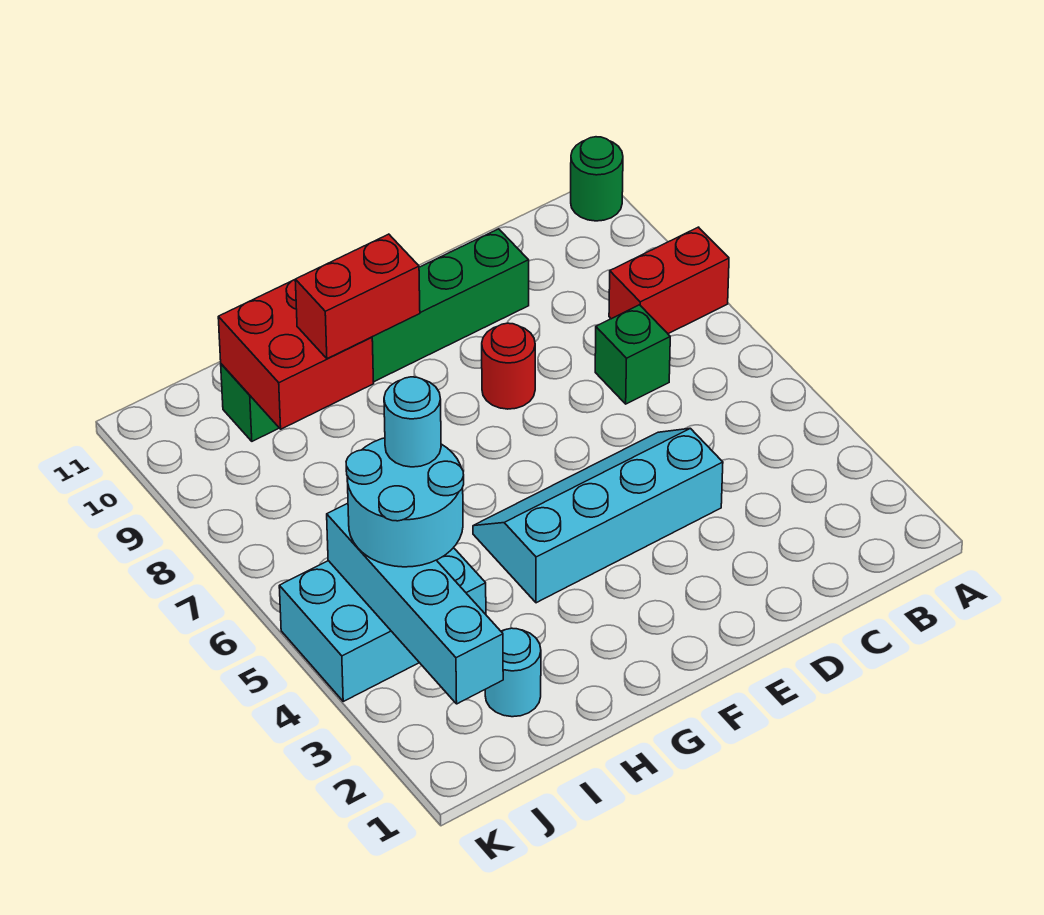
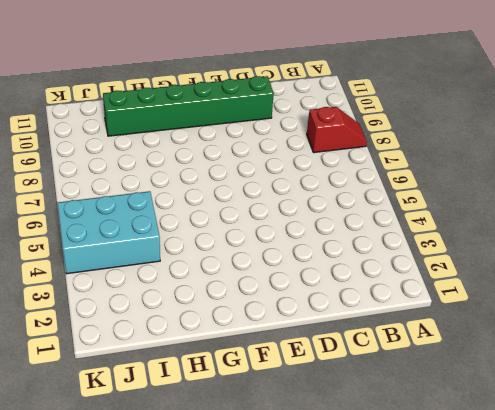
red 1x2 slope [307,107,367,153] -> red 1x2 brick [609,227,729,334]
none -> green 1x1 round brick [571,137,623,221]
none -> green 1x1 brick [595,305,670,404]
none -> cyan 2x4 slope [473,428,723,603]

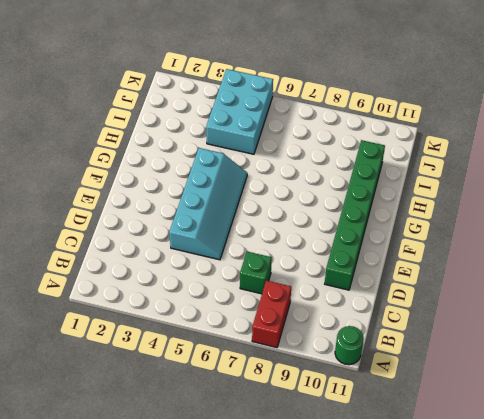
none -> red 1x1 round brick [482,323,535,409]
none -> cyan 1x1 round brick [485,628,541,717]
none -> red 2x2 brick [218,280,374,429]

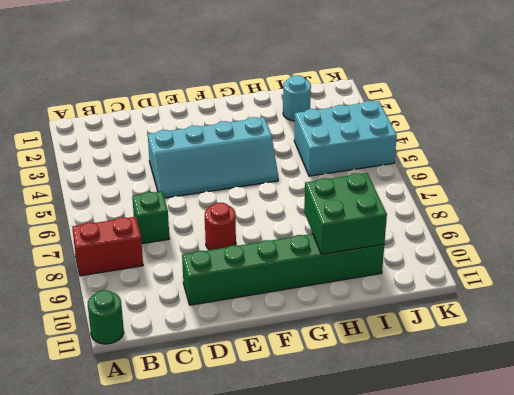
green 2x2 brick [304,173,387,254] -> red 2x2 brick [218,280,374,429]
none -> cyan 1x4 brick [327,503,503,704]
none -> red 1x2 brick [295,234,420,359]
none -> cyan 2x2 round brick [346,438,464,567]

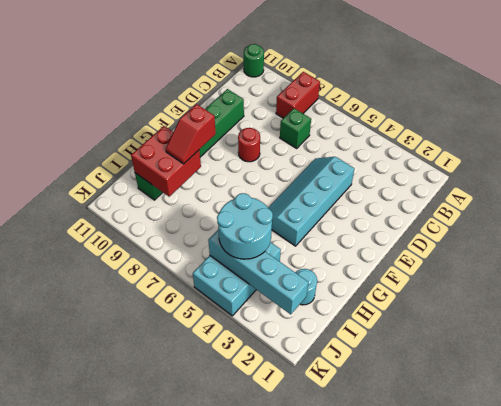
red 1x2 slope [166,104,216,164] -> red 1x2 brick [295,234,420,359]
none -> cyan 1x1 round brick [384,377,441,467]

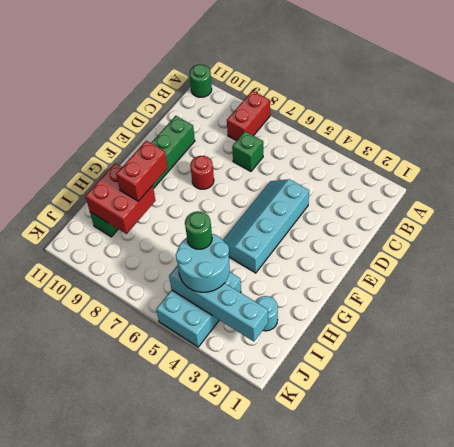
green 1x1 round brick [185,211,212,249] -> cyan 1x1 round brick [384,377,441,467]

